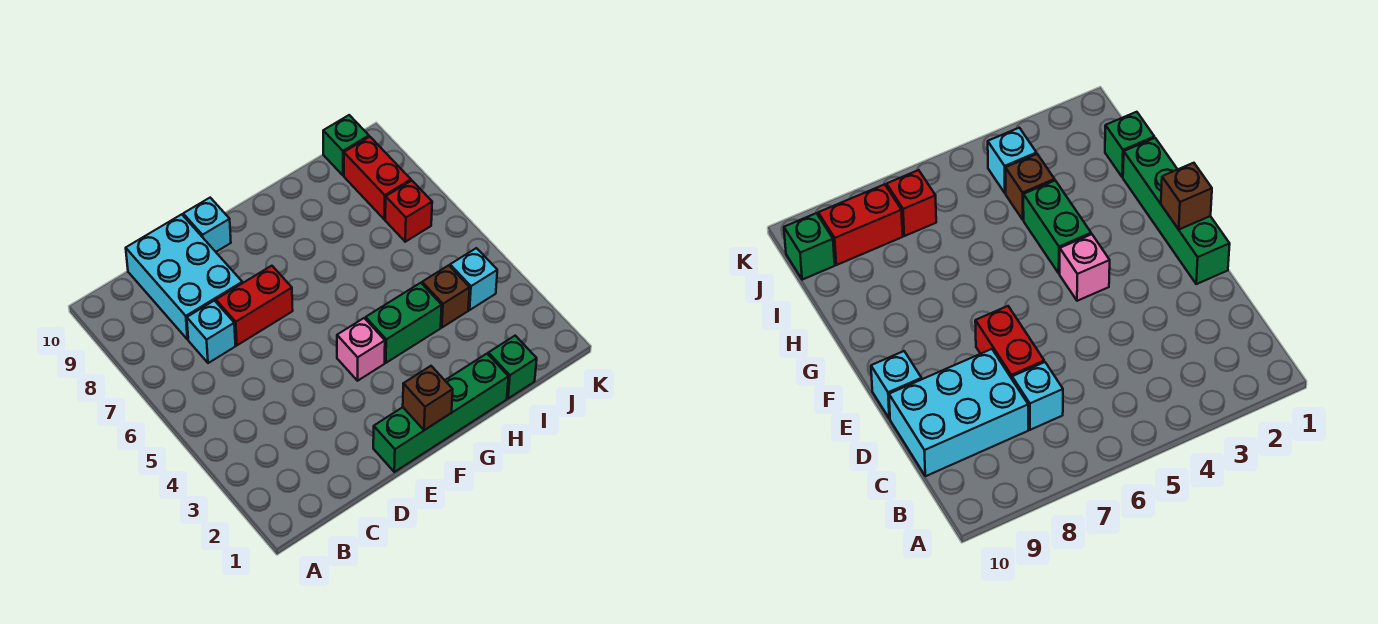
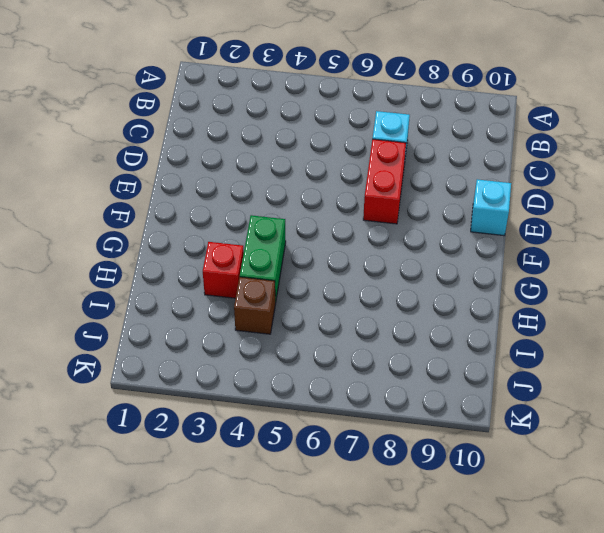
red 1x1 brick [203,242,244,298] -> red 1x1 brick moved to [385,181,432,242]
none -> cyan 2x3 brick [126,214,242,339]
none -> green 1x4 brick [373,354,508,472]
none -> pink 1x1 brick [337,318,385,381]

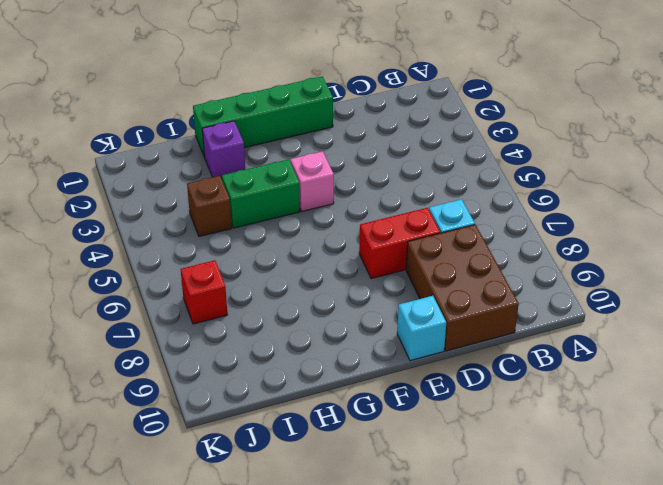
brown 2x3 brick [406,225,519,351] -> cyan 2x3 brick [126,214,242,339]
purple 1x1 brick [202,121,245,178] -> none
none -> green 1x1 brick [488,336,537,399]
none -> cyan 1x1 brick [450,248,497,310]
none -> red 1x2 brick [344,137,411,219]

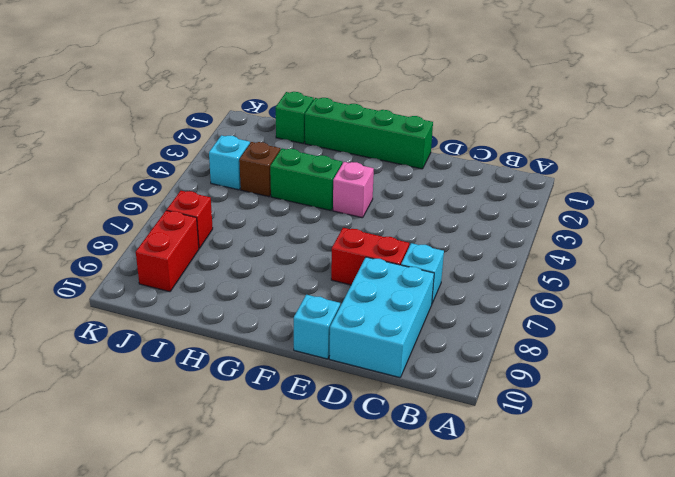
none -> green 1x1 brick [323,115,369,175]
none -> brown 1x1 brick [403,366,453,430]

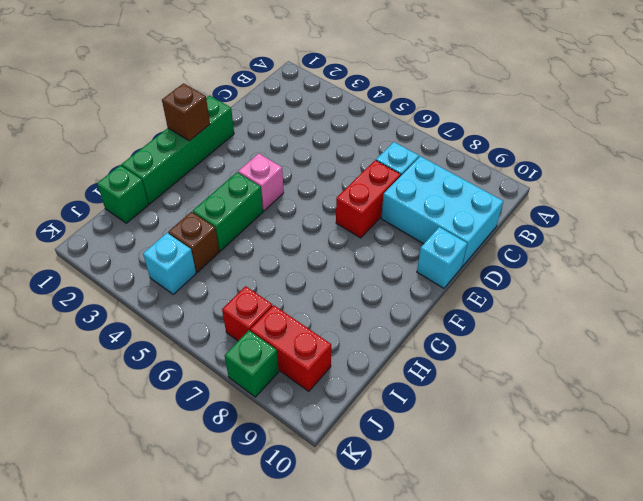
green 1x1 brick [225,331,279,397] -> green 1x1 brick moved to [323,115,369,175]

